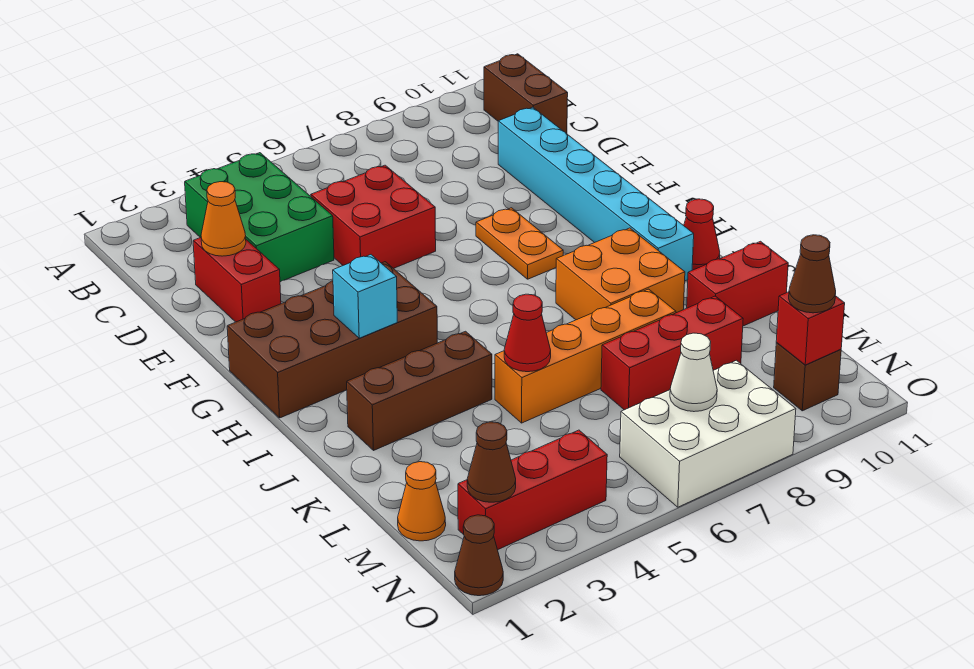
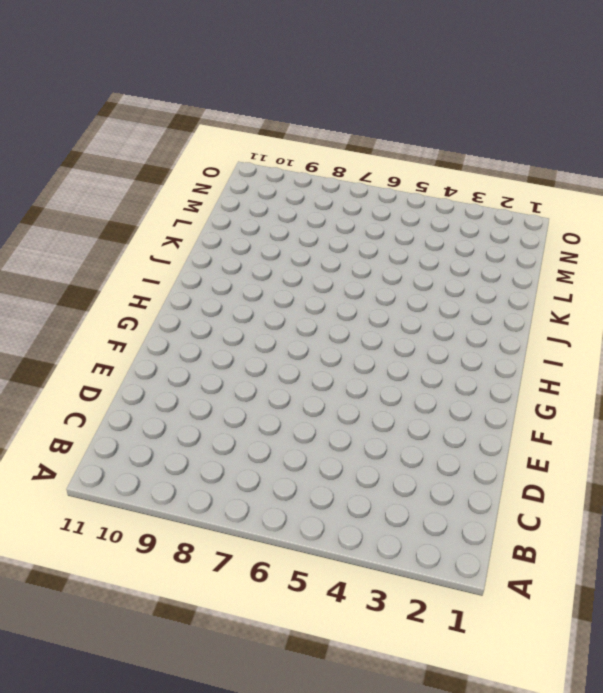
none -> green 2x3 brick [185,153,334,282]
none -> brown 1x2 brick [484,54,568,134]
none -> red 1x2 brick [193,238,281,322]

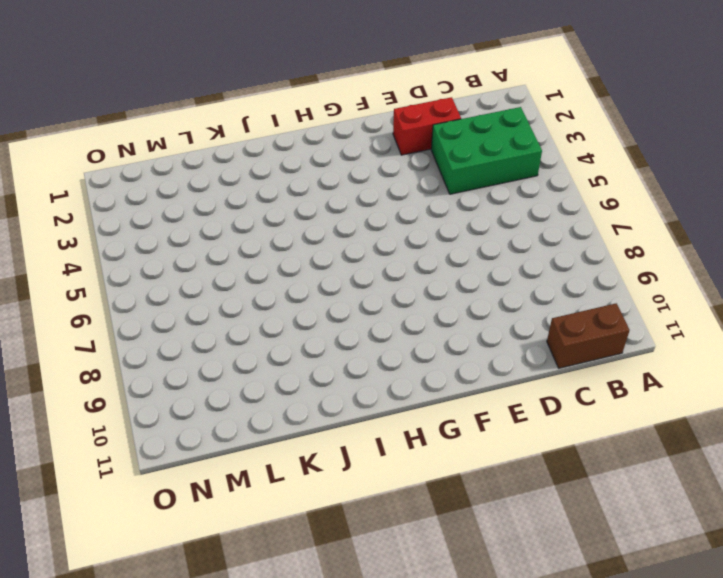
none -> red 2x2 brick [311,165,436,269]
none -> cyan 1x6 brick [498,107,694,281]
none -> orange 1x2 plate [476,208,563,279]

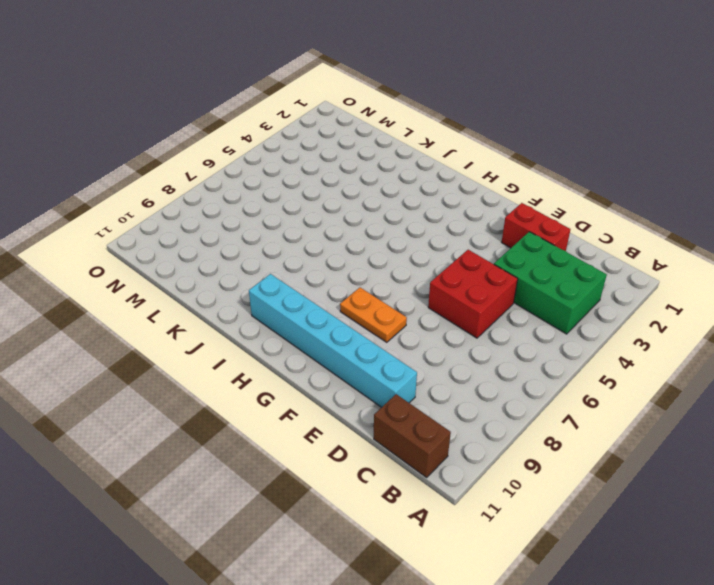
none -> brown 2x4 brick [227,262,437,418]
none -> orange 2x2 brick [556,228,685,320]
none -> red 1x1 cone [684,199,720,270]

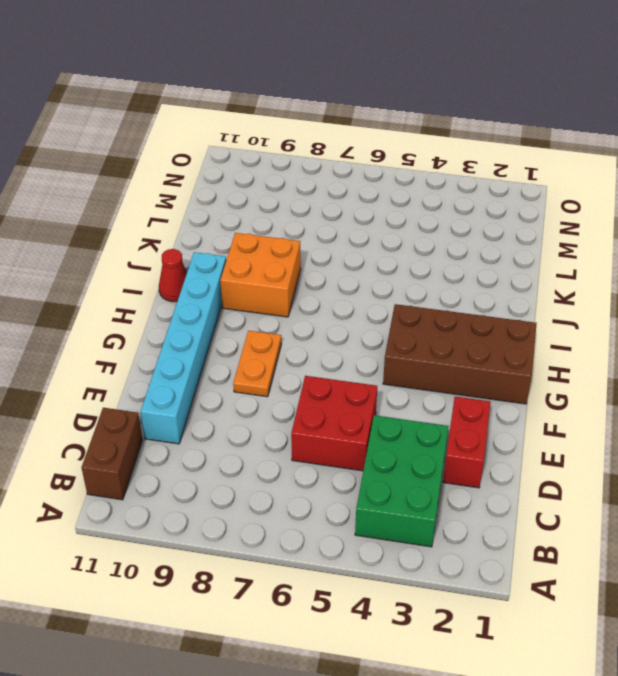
none -> brown 1x3 brick [347,331,492,451]
none -> orange 1x4 brick [495,289,676,423]
none -> red 1x2 brick [687,241,788,326]

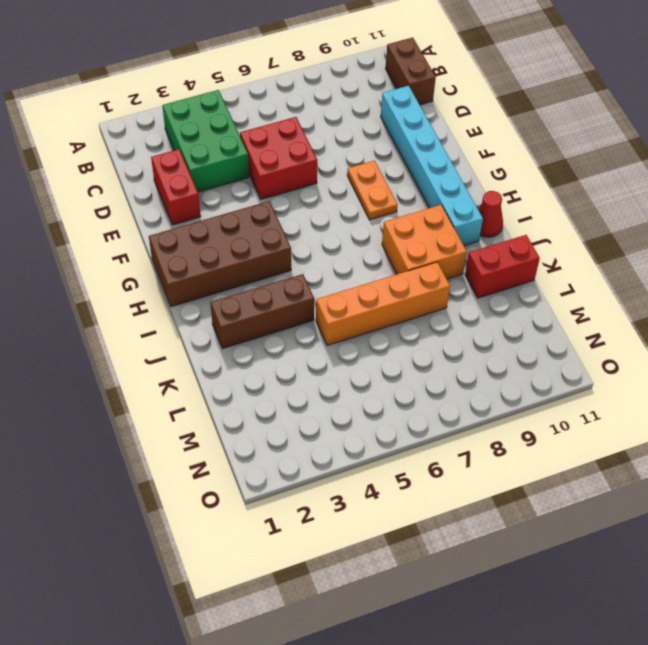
none -> red 1x3 brick [601,296,743,410]
none -> orange 1x1 cone [398,462,446,541]
none -> red 1x3 brick [458,430,607,550]

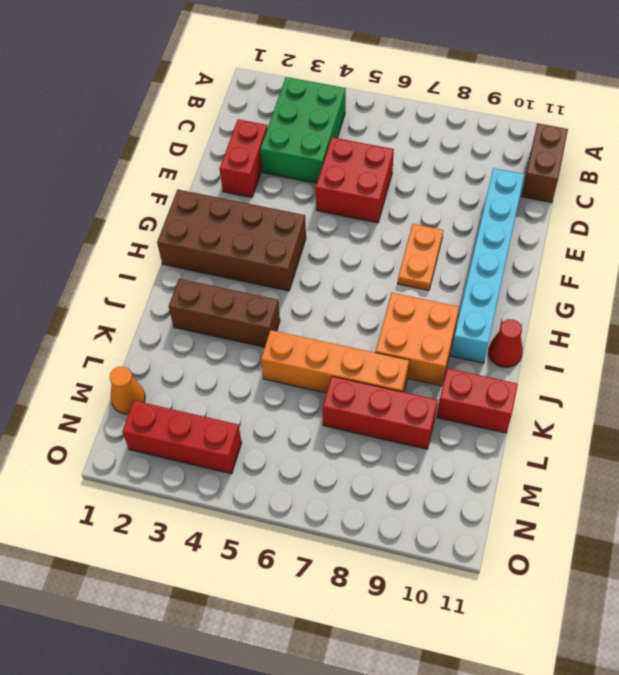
none -> white 2x3 brick [620,360,796,507]
none -> brown 1x1 brick [774,342,841,411]
none -> brown 1x1 cone [455,515,503,596]

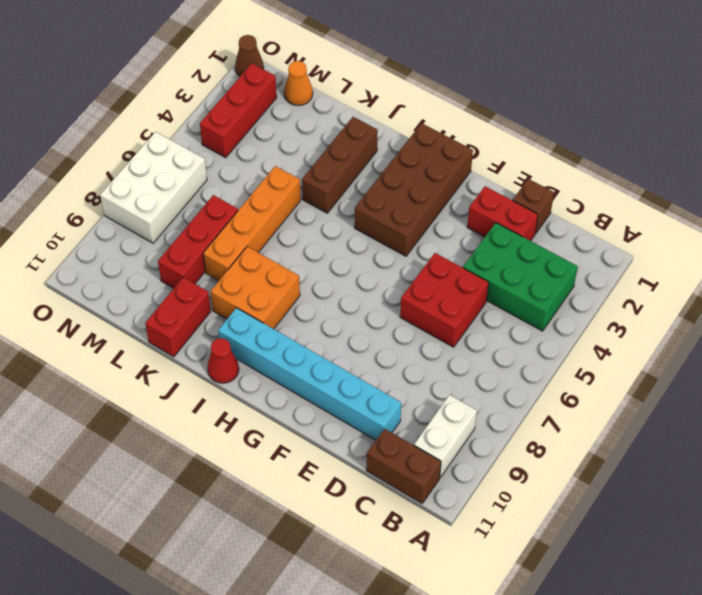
white 1x2 brick [414,395,477,478] -> none
brown 1x1 brick [513,179,554,234] -> brown 1x1 brick moved to [774,342,841,411]
none -> orange 1x2 plate [476,208,563,279]
none -> orange 1x1 cone [201,182,246,256]
none -> cyan 1x1 brick [333,255,397,338]

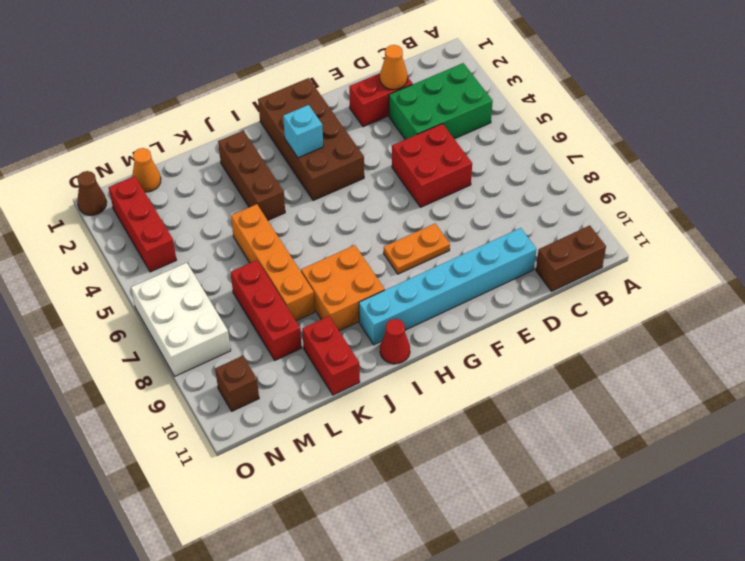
none -> red 1x1 cone [504,294,551,372]
none -> brown 1x1 cone [467,422,516,502]
none -> white 1x1 cone [670,333,717,412]

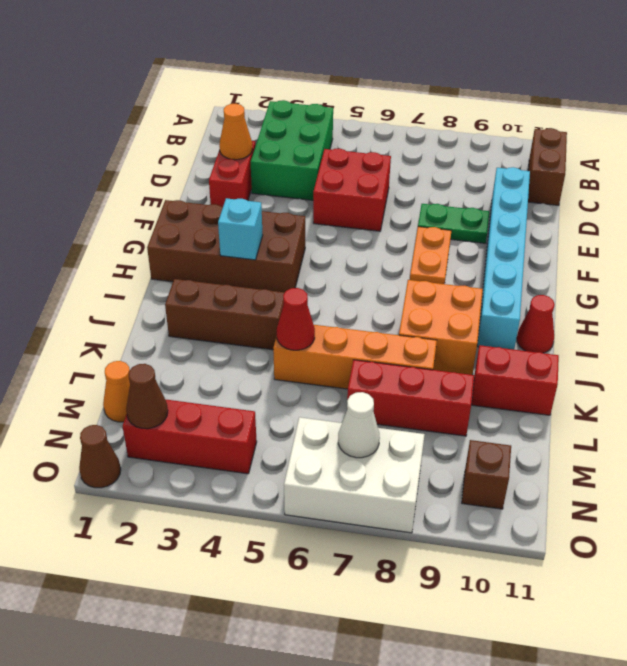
green 1x2 plate [418,204,489,243] -> none
none -> red 1x1 brick [776,292,845,365]
none -> brown 1x1 cone [789,235,836,313]

